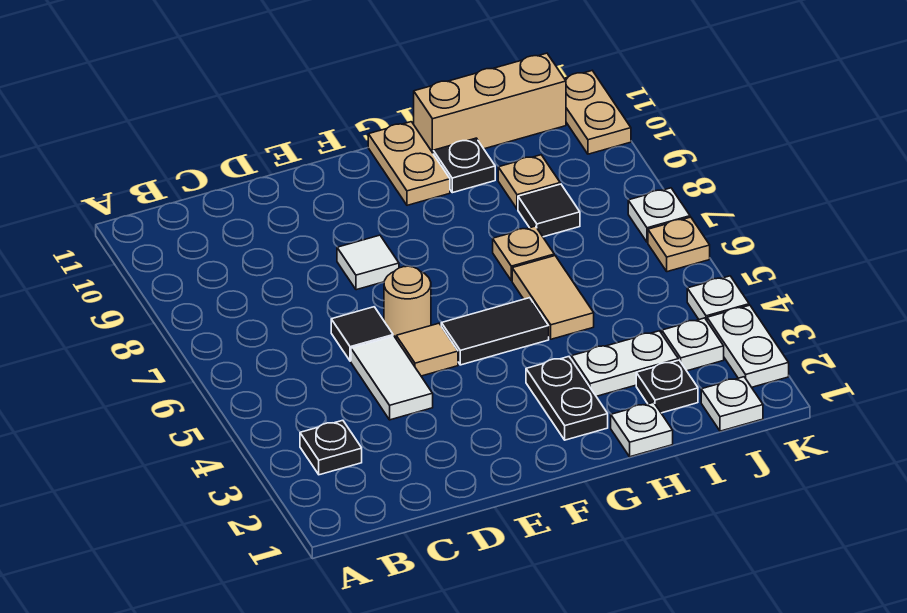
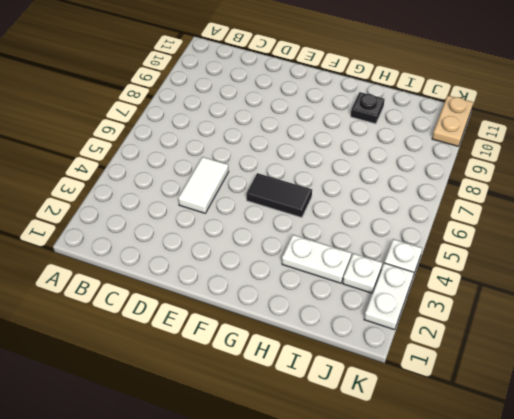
none -> black 1x1 plate [300,420,362,475]
none -> black 1x1 tile [331,307,393,361]
none -> tan 1x1 tile [396,323,458,376]

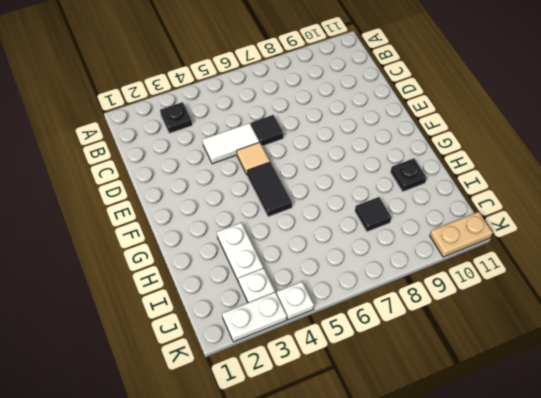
none -> tan 1x1 round brick [384,266,431,338]
none -> white 1x1 tile [337,235,399,290]
none -> black 1x2 plate [526,357,608,440]

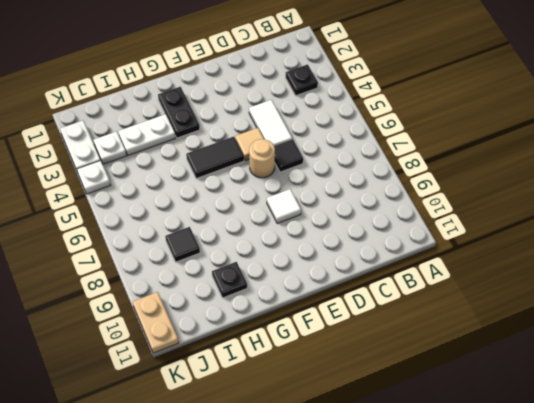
none -> tan 1x2 plate [368,122,450,205]
none -> white 1x1 plate [611,402,673,457]
none -> tan 1x2 tile [512,256,594,339]

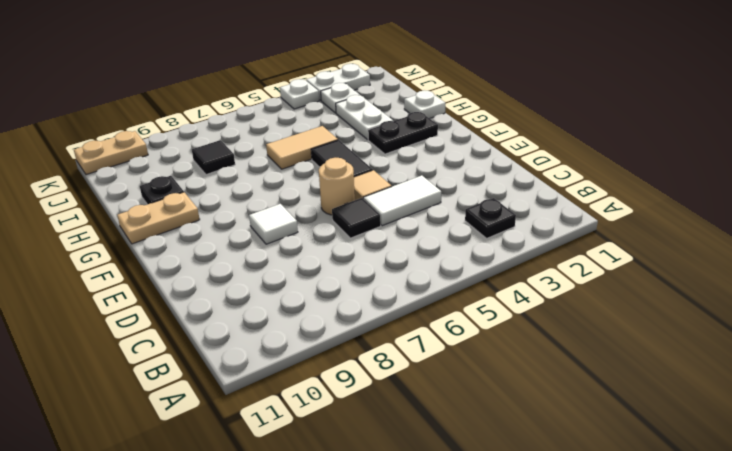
none -> tan 1x1 plate [493,226,554,281]
none -> tan 1x3 brick [414,53,566,153]
none -> black 1x1 plate [636,360,698,413]

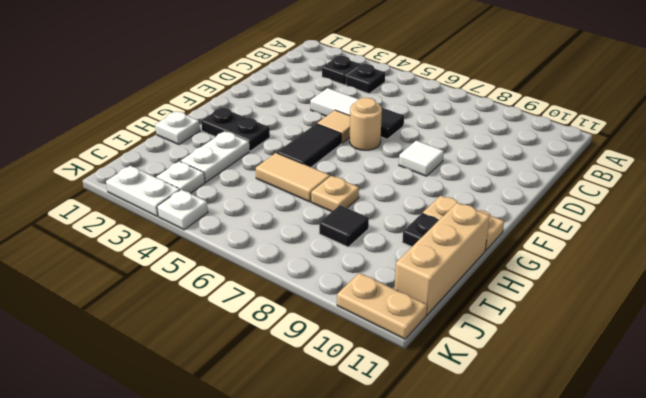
black 1x1 plate [346,64,385,94] -> black 1x1 plate moved to [636,360,698,413]
none -> tan 1x1 plate [498,155,560,209]
none -> white 1x1 plate [701,377,763,431]
none -> tan 1x1 plate [648,217,710,272]

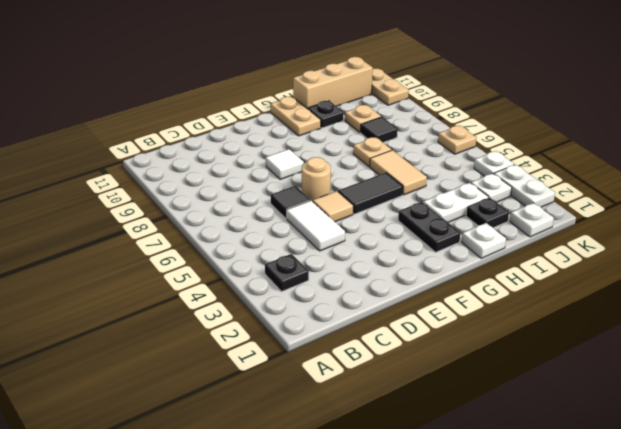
none -> white 1x1 plate [628,188,690,242]

